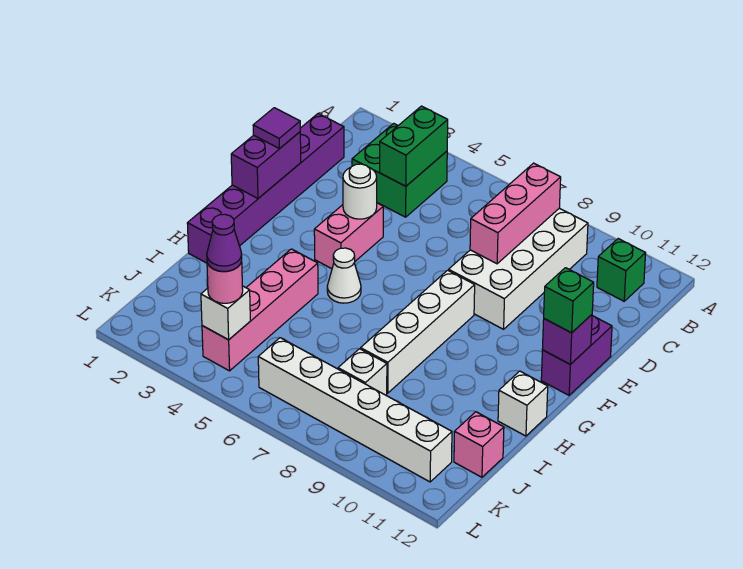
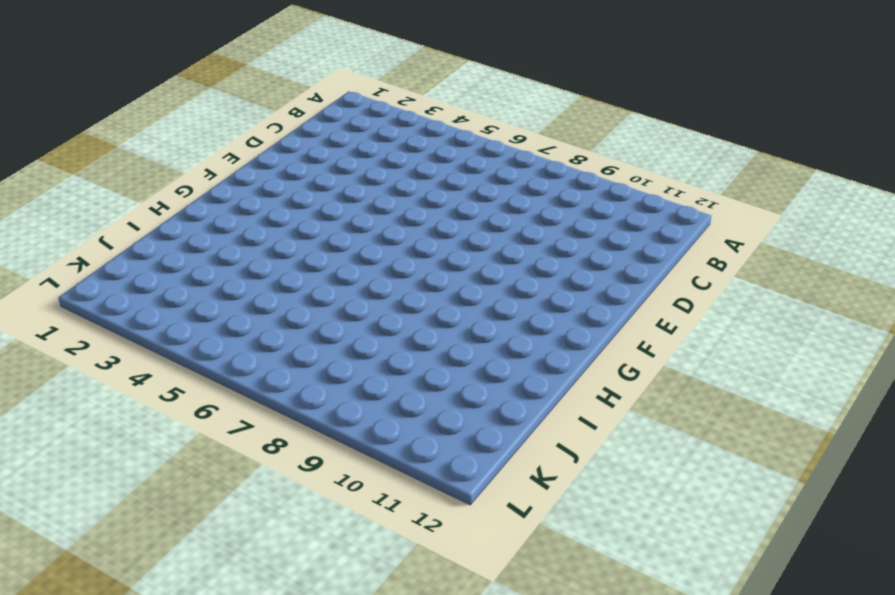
none -> green 2x2 brick [352,123,447,217]
none -> white 2x4 brick [449,208,588,329]
none -> green 1x1 brick [597,239,646,301]

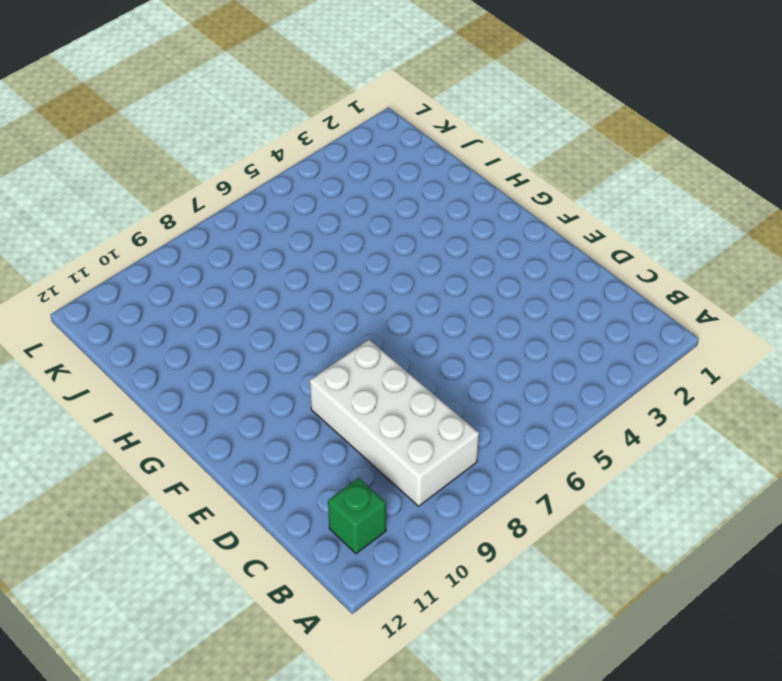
none -> green 2x2 brick [352,123,447,217]
none -> purple 1x6 brick [187,114,344,263]
none -> pink 1x2 brick [314,203,383,269]

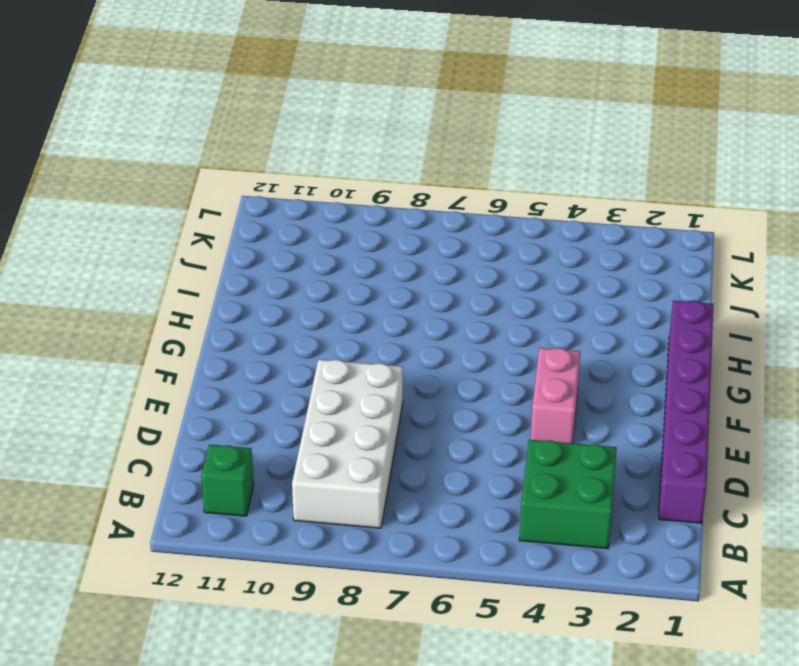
none -> purple 1x2 brick [541,316,612,395]
none -> white 1x4 brick [361,270,475,393]
none -> white 1x1 cone [327,248,361,303]

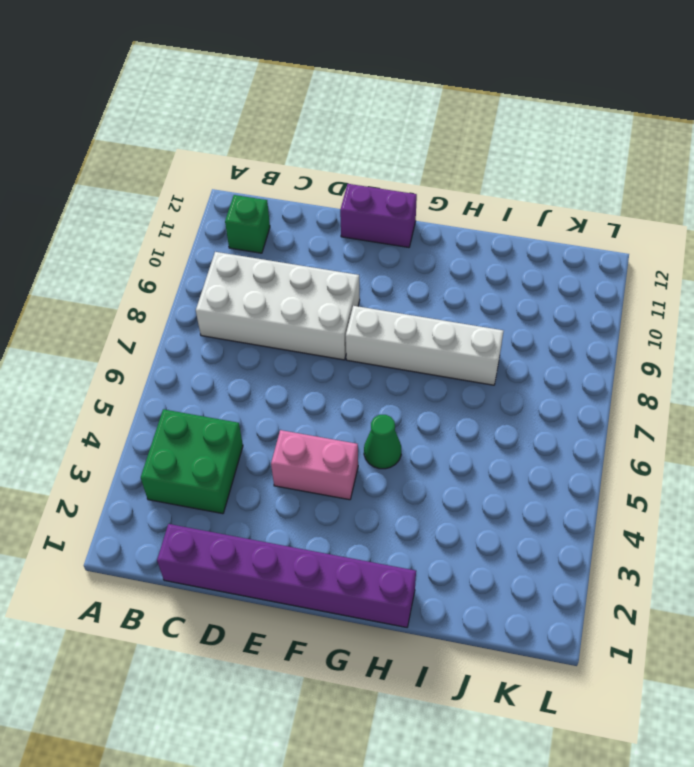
green 1x1 cone [364,415,401,469] -> white 1x1 cone [327,248,361,303]
none -> pink 1x4 brick [202,249,318,371]
none -> white 1x1 brick [498,371,548,436]
none -> white 1x1 brick [338,349,387,395]

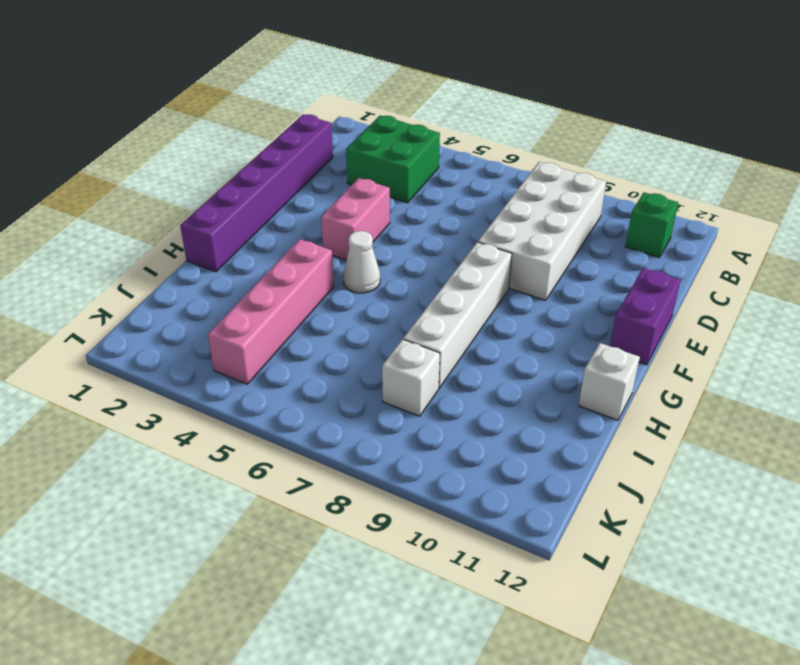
none -> pink 1x1 brick [454,412,504,477]
none -> white 1x6 brick [258,338,452,482]
none -> green 1x2 brick [380,106,448,186]

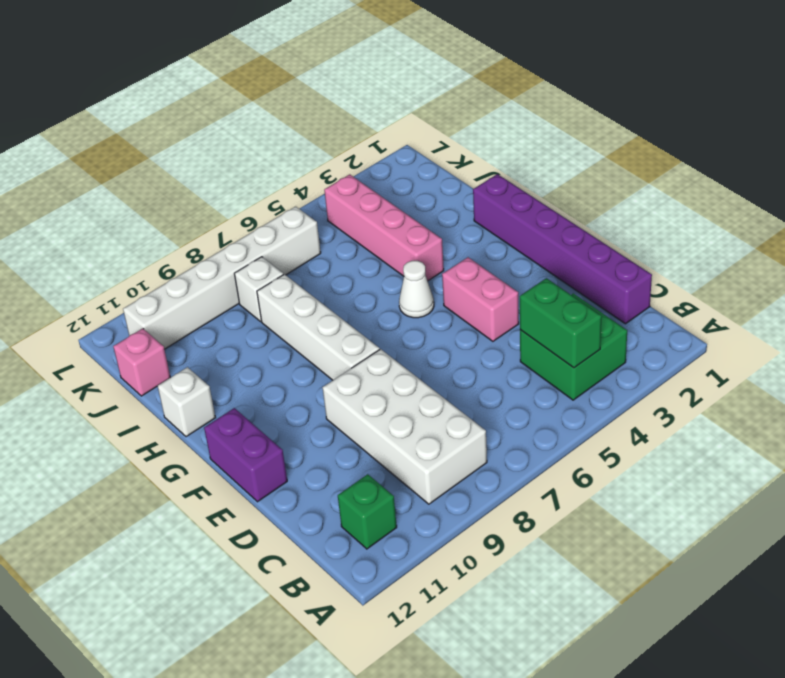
none -> pink 1x3 brick [470,163,561,264]
none -> purple 1x2 brick [231,132,301,198]
none -> white 1x1 round brick [343,164,377,219]

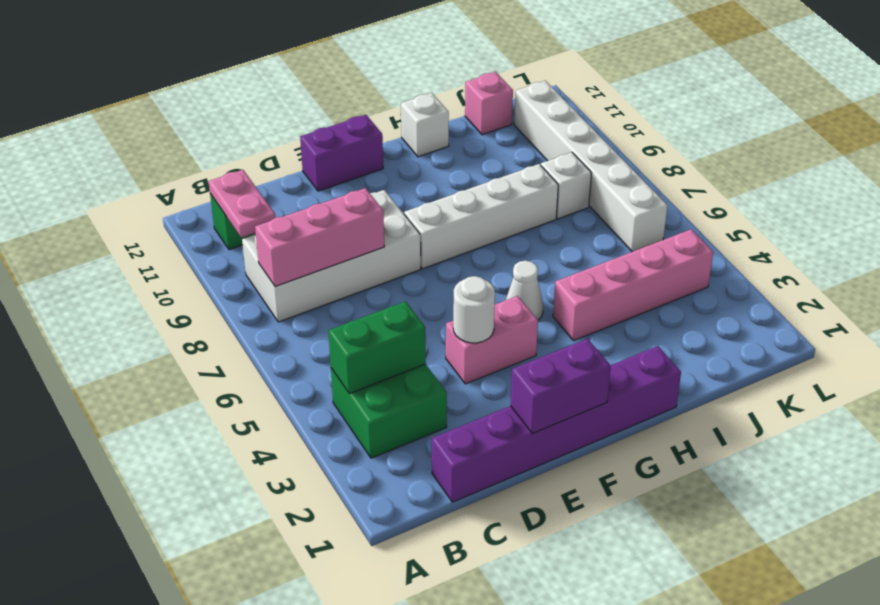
pink 1x2 plate [209,170,276,238] -> none
none -> purple 1x1 brick [542,315,592,364]
none -> white 1x1 brick [201,286,250,340]
none -> purple 1x1 tile [253,108,300,149]

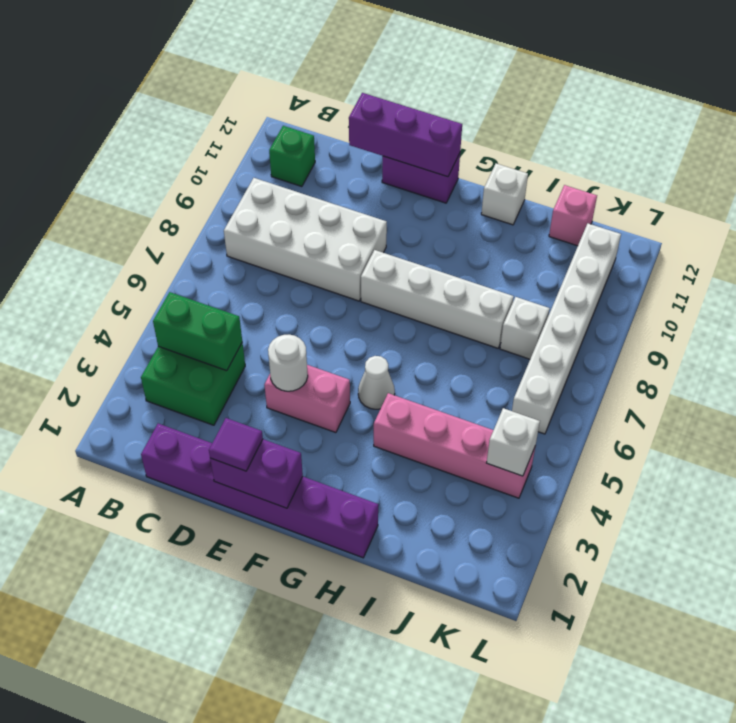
purple 1x3 brick [349,93,462,177] -> purple 1x1 brick [542,315,592,364]
none -> pink 1x3 brick [470,163,561,264]
none -> green 1x1 brick [544,268,594,333]
none -> pink 1x1 round brick [207,262,243,303]

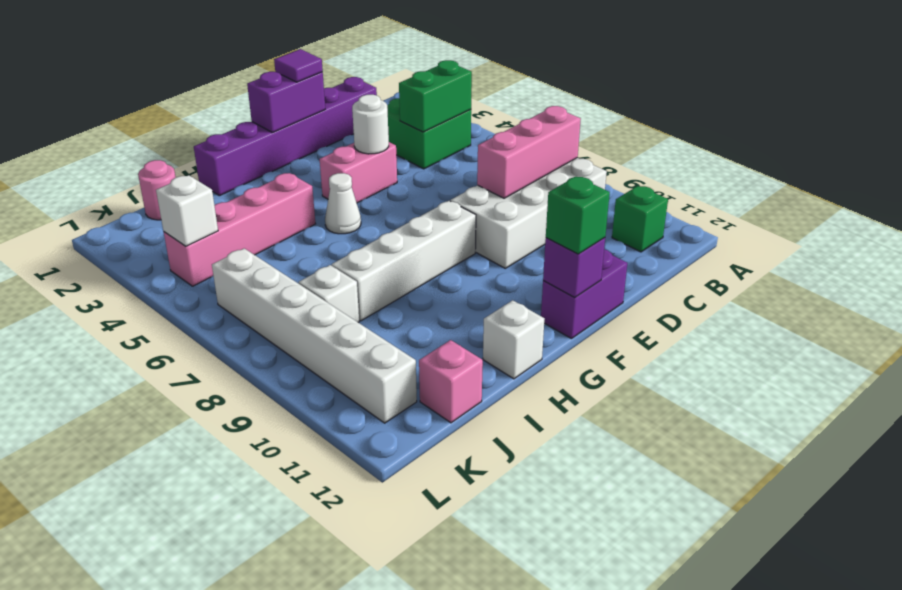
pink 1x1 round brick [138,160,176,220] -> pink 1x1 round brick moved to [207,262,243,303]
none -> purple 1x1 cone [207,214,242,271]

